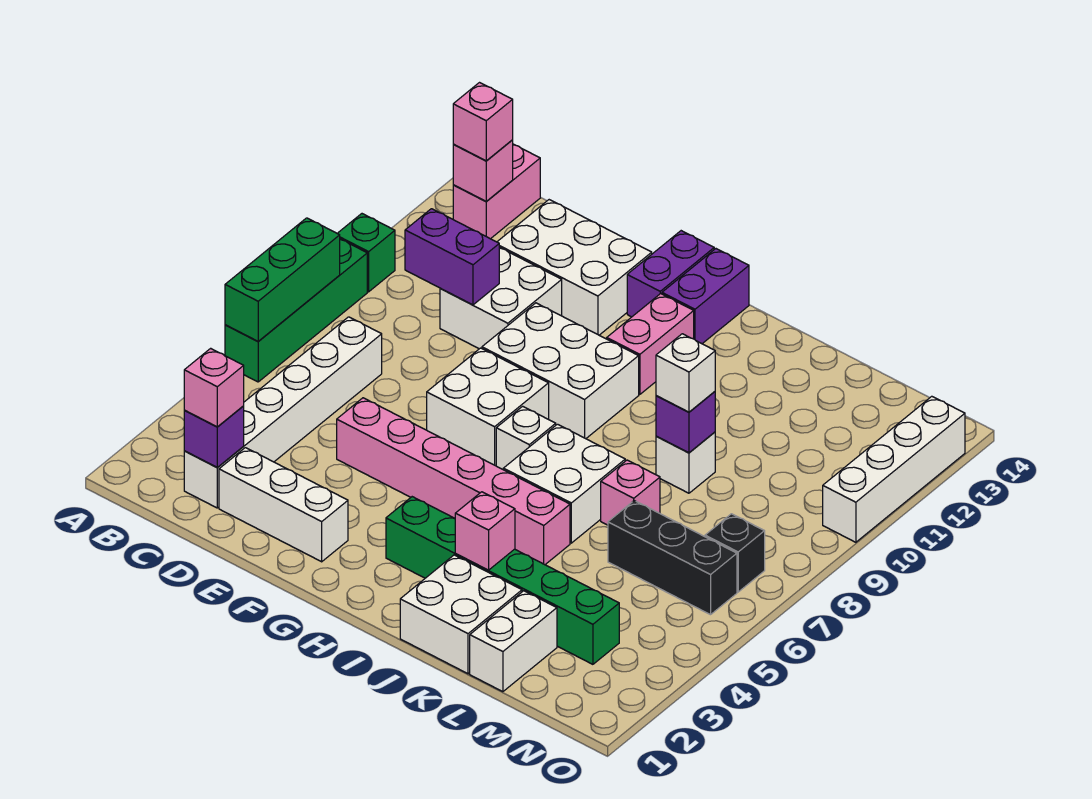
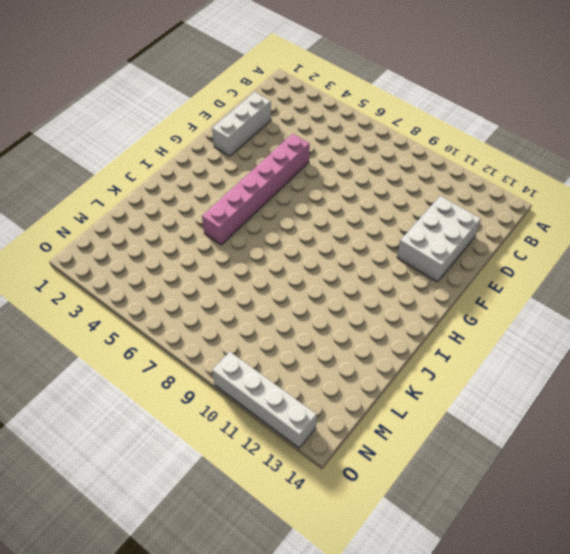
none -> green 1x4 brick [225,239,367,382]
none -> green 1x1 brick [337,214,395,292]
none -> pink 1x2 brick [453,144,540,239]
none -> white 1x6 brick [184,317,382,508]

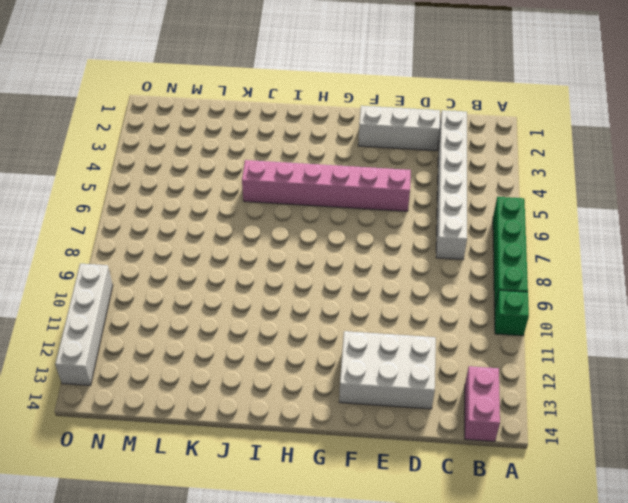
none -> white 2x2 brick [440,247,562,349]
none -> white 2x2 brick [427,348,549,466]
none -> white 2x3 brick [482,303,639,439]
none -> purple 1x2 brick [627,231,714,317]

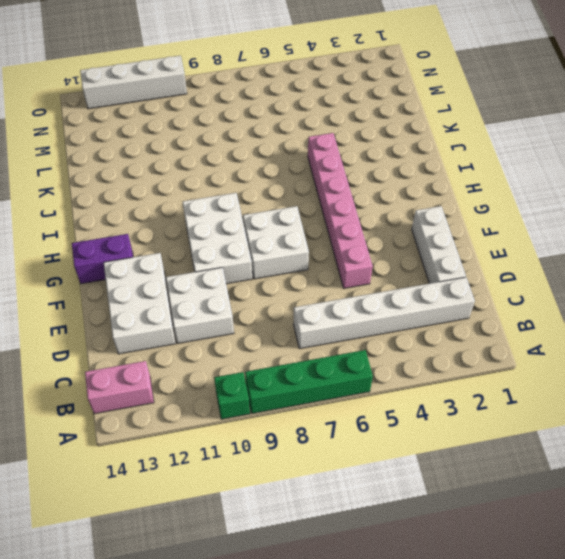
none -> green 1x6 brick [386,497,619,664]
none -> white 1x1 brick [496,406,556,469]
none -> pink 1x2 brick [607,294,694,395]
none -> purple 1x2 brick [662,249,749,344]

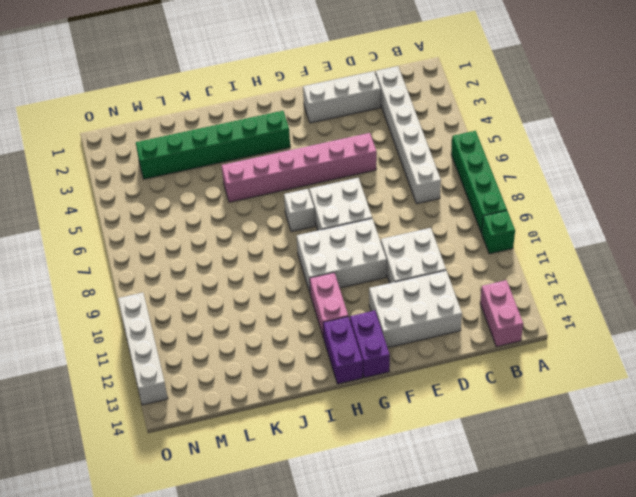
none -> white 2x2 brick [503,424,625,543]
none -> white 2x2 brick [400,555,522,674]
none -> pink 1x1 brick [601,460,660,525]
none -> white 1x1 brick [656,432,715,493]

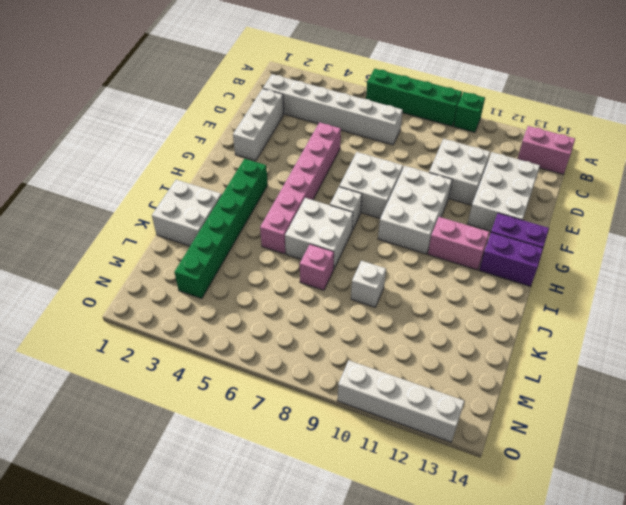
none -> white 1x2 brick [470,591,557,692]
none -> black 1x3 brick [608,501,737,615]
none -> black 1x1 brick [705,514,765,592]
none -> green 1x3 brick [225,218,340,341]

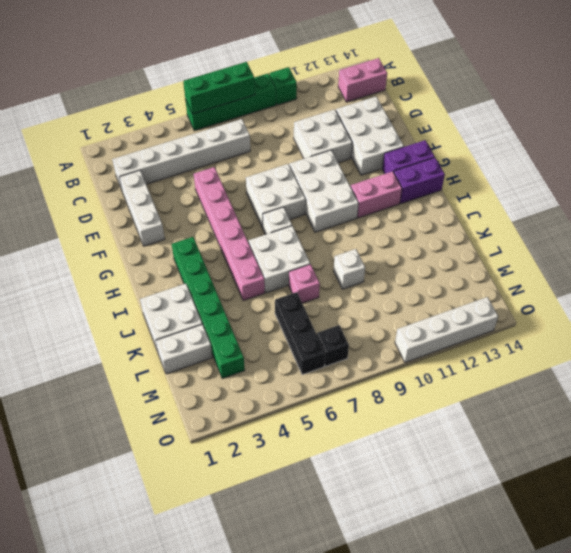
none -> pink 1x1 brick [453,140,513,201]
none -> purple 1x1 brick [184,406,244,468]
none -> purple 1x2 brick [405,209,499,305]
none -> pink 1x1 brick [455,492,515,570]

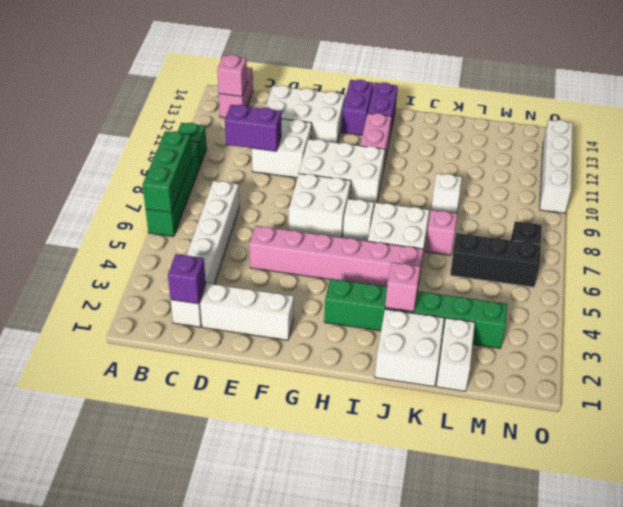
none -> purple 1x1 brick [656,392,715,453]
none -> pink 1x1 brick [453,83,513,161]
none -> pink 1x1 brick [184,348,244,427]
none -> white 1x1 brick [656,334,715,412]

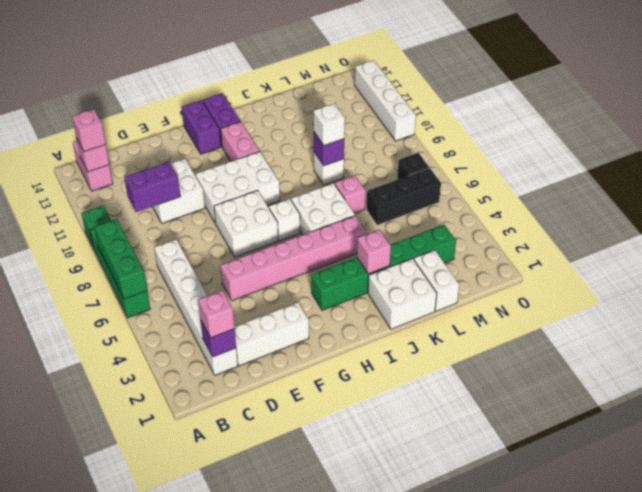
none -> white 2x3 brick [497,200,652,335]

